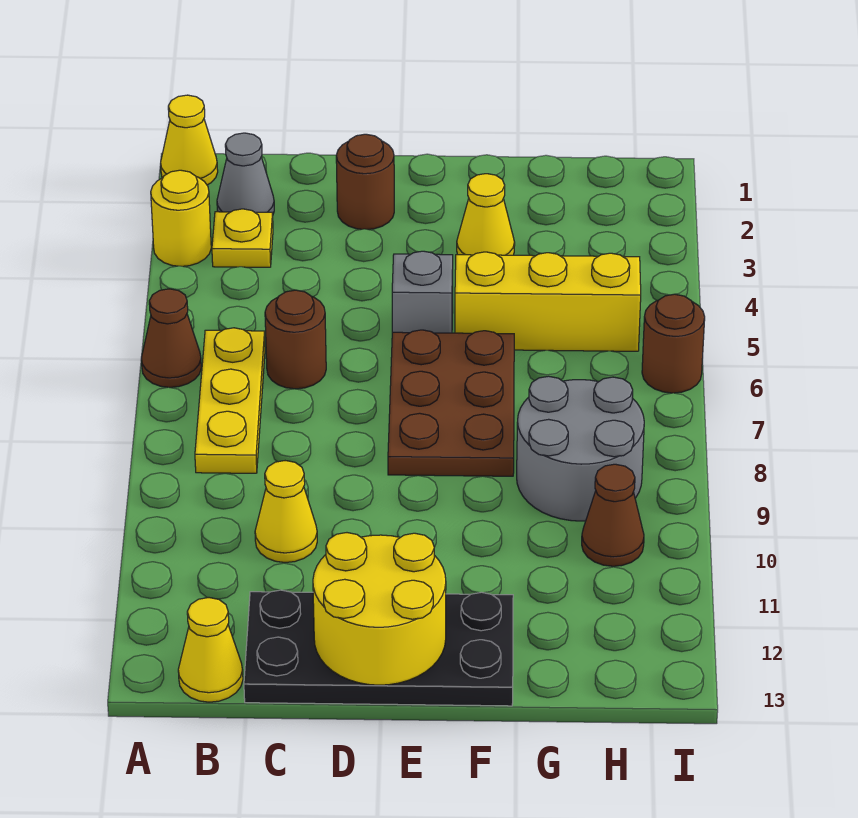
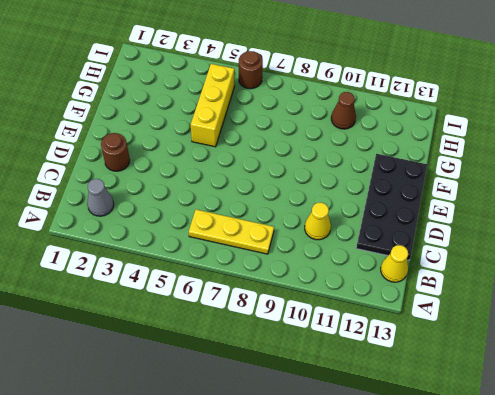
none -> yellow 1x1 cone [161,95,218,185]
none -> yellow 1x1 round brick [151,170,211,266]
none -> brown 1x1 cone [141,289,201,387]

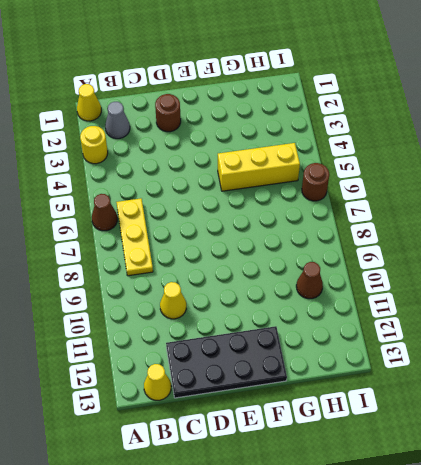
none -> yellow 1x1 plate [212,209,273,267]
none -> brown 1x1 round brick [265,290,326,389]
none -> grey 1x1 brick [392,251,453,333]

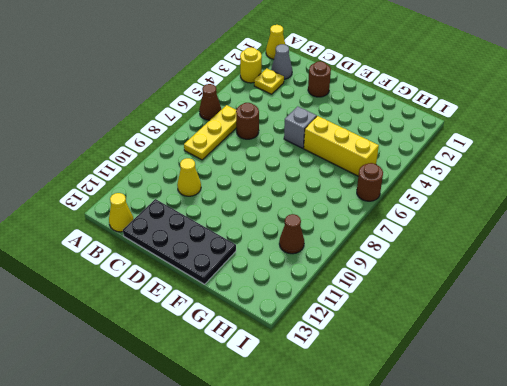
none -> brown 2x3 plate [388,330,514,476]
none -> yellow 1x1 cone [457,174,515,255]
none -> grey 2x2 round brick [517,376,644,521]

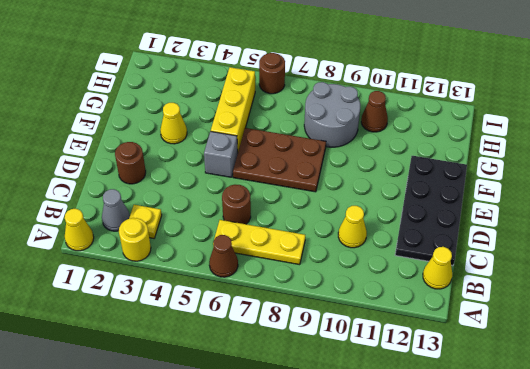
none -> yellow 2x2 round brick [313,533,446,685]

